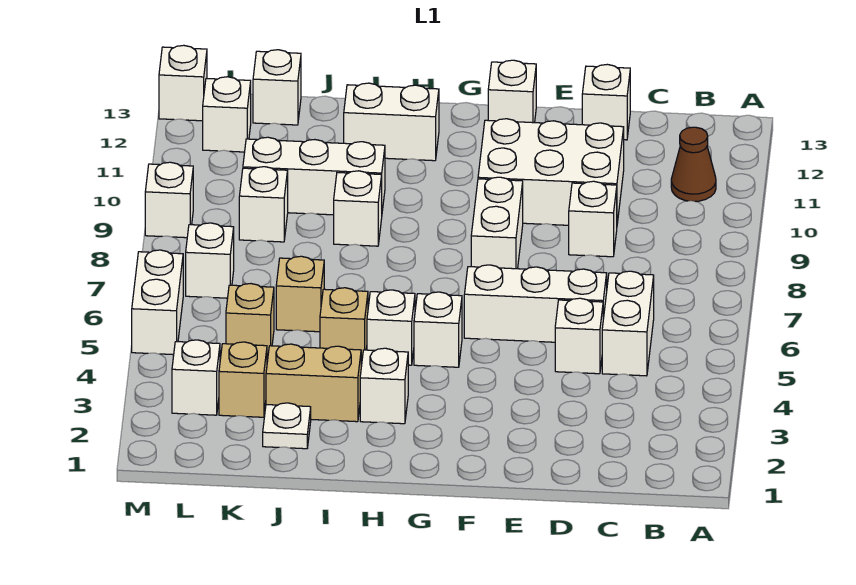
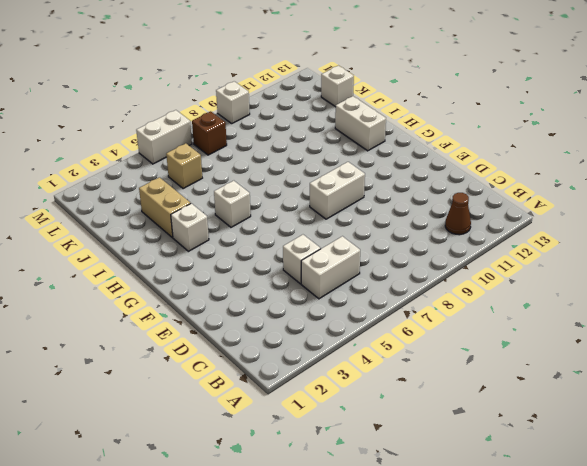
brown 1x1 brick [192,111,227,155] -> white 1x1 brick [186,223,234,298]
none -> white 1x3 brick [464,265,607,342]
none -> white 1x1 brick [569,181,617,257]
none -> white 2x3 brick [478,119,624,225]

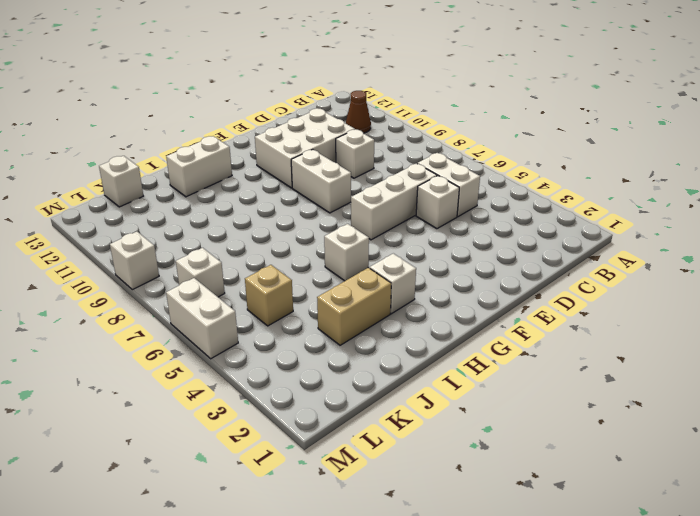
none -> white 1x1 brick [582,64,630,140]
none -> white 1x1 brick [488,60,536,123]
none -> white 1x1 brick [414,292,462,367]

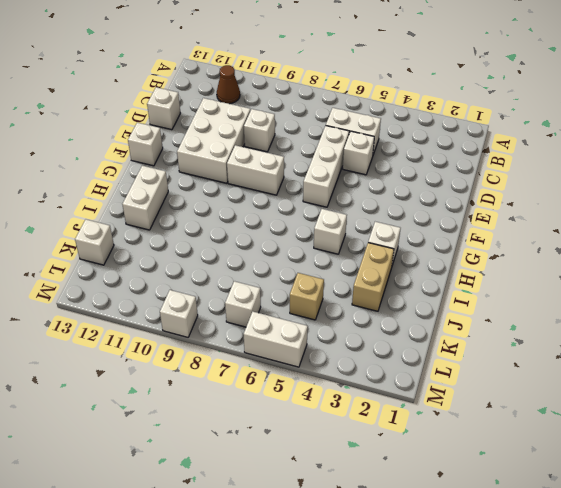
none -> white 1x1 brick [414,292,462,367]
none -> tan 1x1 brick [320,288,368,363]
none -> white 1x1 brick [334,171,382,246]

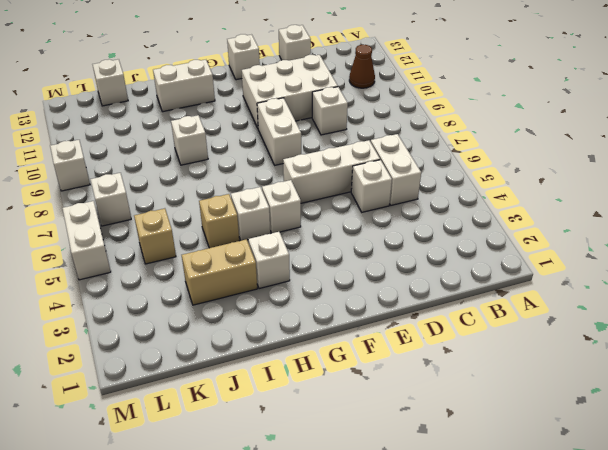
none -> white 1x3 brick [243,137,385,215]
none -> white 1x1 plate [263,403,311,449]
none -> tan 1x1 brick [276,256,324,332]

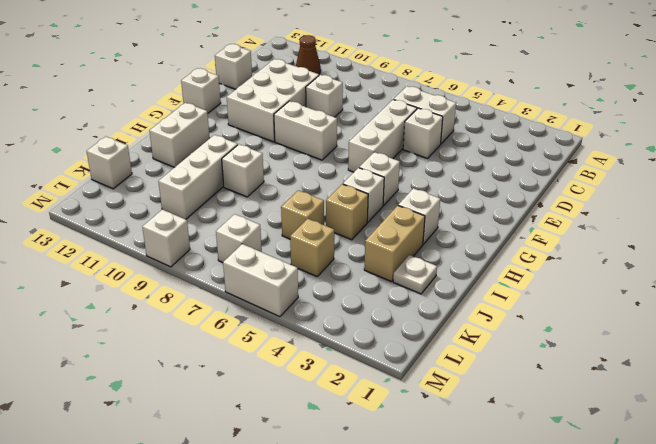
none -> tan 1x1 brick [219,342,267,417]
none -> white 1x1 brick [239,167,288,242]
none -> white 1x1 brick [172,340,220,415]

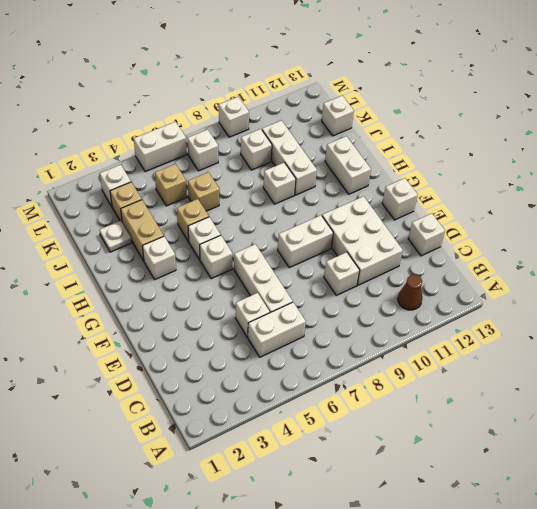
none -> white 1x1 brick [203,77,251,152]
none -> white 1x1 brick [159,45,207,121]

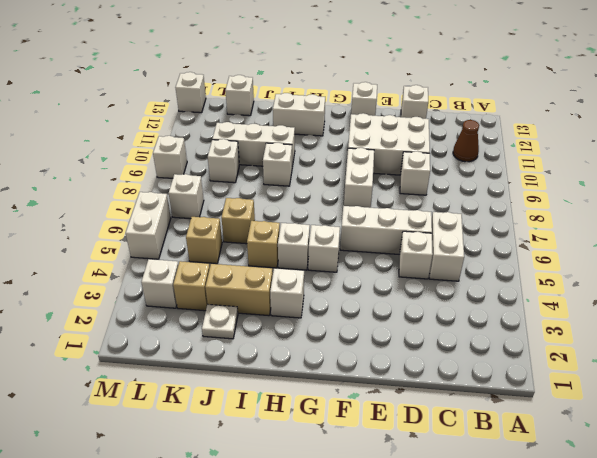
none -> white 1x1 brick [203,77,251,152]

